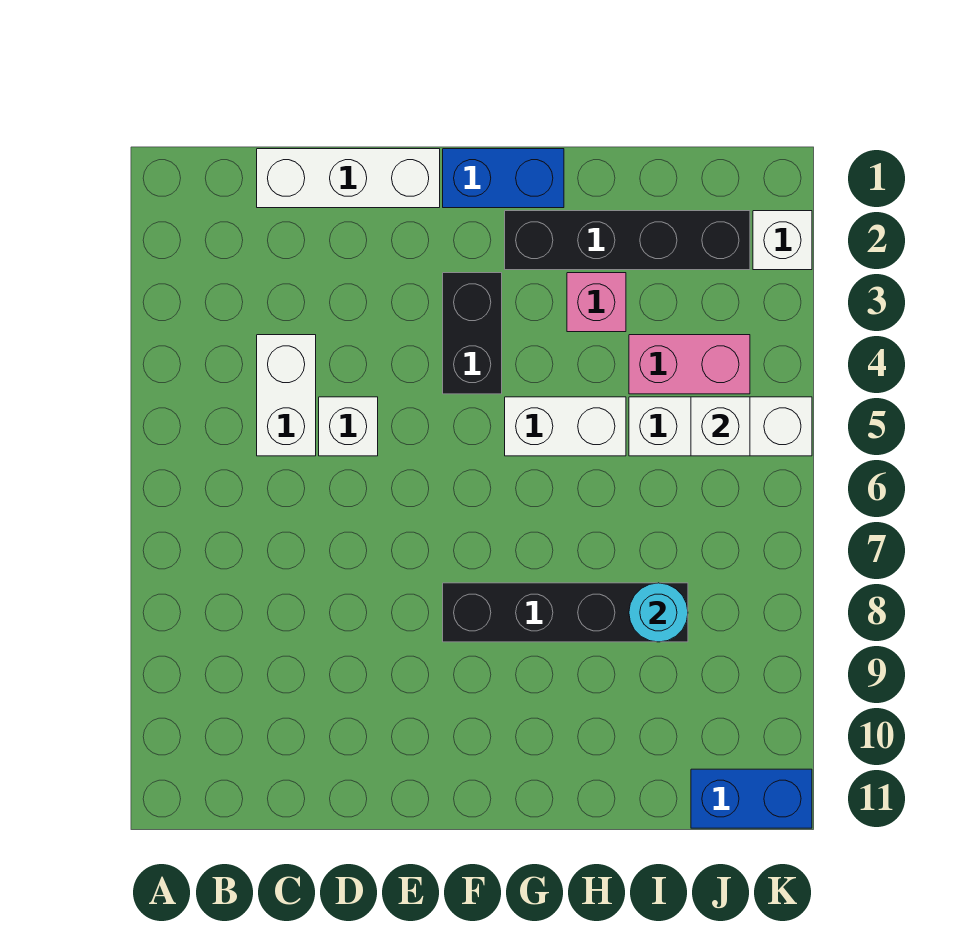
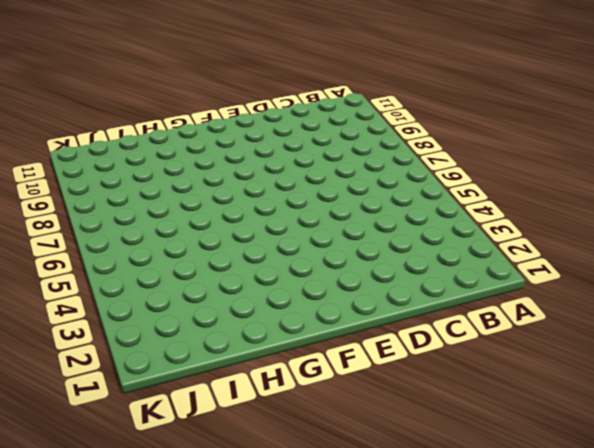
none -> white 1x3 brick [257,149,440,208]
none -> white 1x2 brick [257,335,316,456]
none -> white 1x1 brick [319,397,378,456]

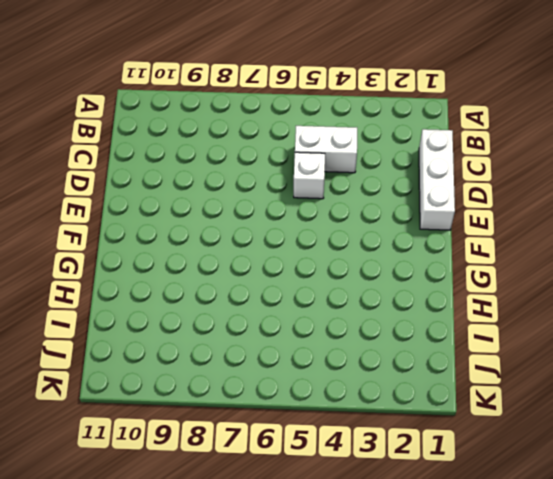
none -> blue 1x2 brick [443,149,564,208]
none -> black 1x2 brick [443,273,502,394]
none -> black 1x4 brick [443,583,688,642]

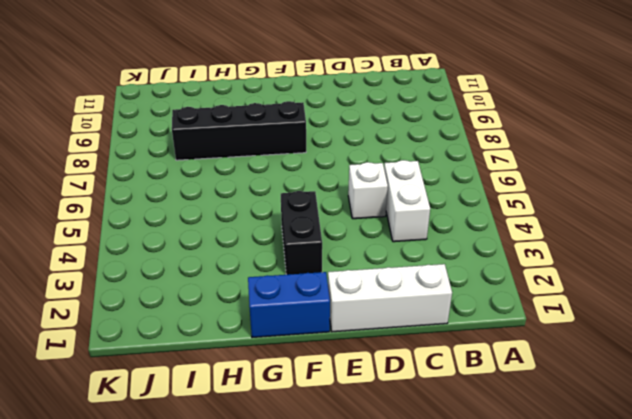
none -> black 1x4 brick [505,211,750,270]
none -> white 1x2 brick [505,397,626,456]
none -> pink 1x1 brick [567,273,626,332]

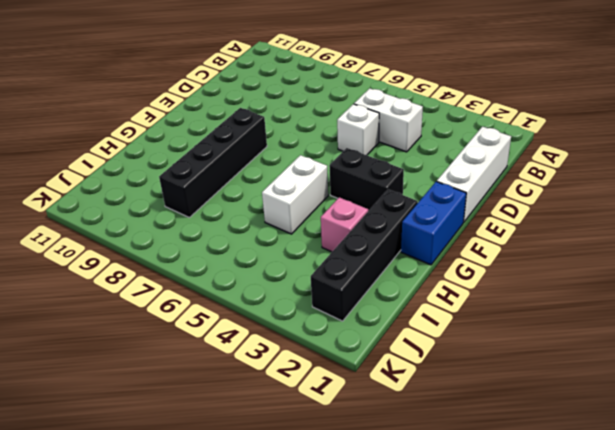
none -> pink 1x2 brick [629,335,750,394]
none -> white 1x3 brick [629,397,812,456]
none -> blue 1x2 brick [691,769,812,828]

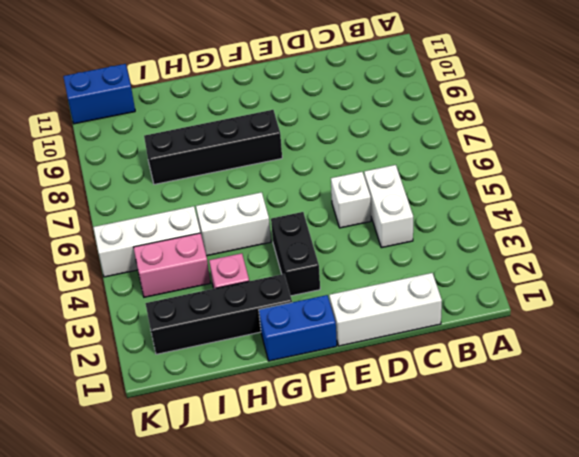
none -> white 1x1 brick [753,211,812,270]
none -> cyan 1x1 round brick [629,583,688,642]
none -> white 1x1 brick [691,397,750,456]

